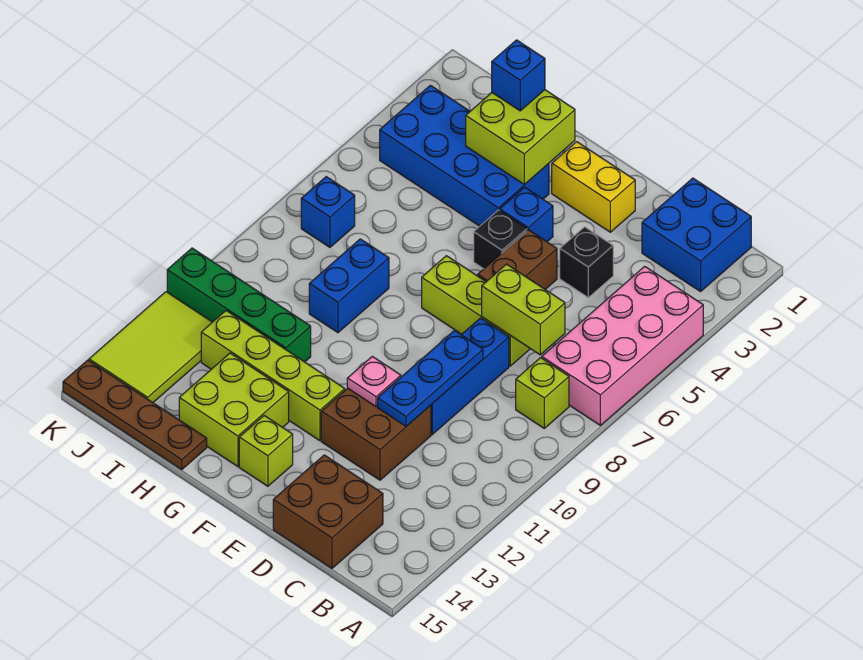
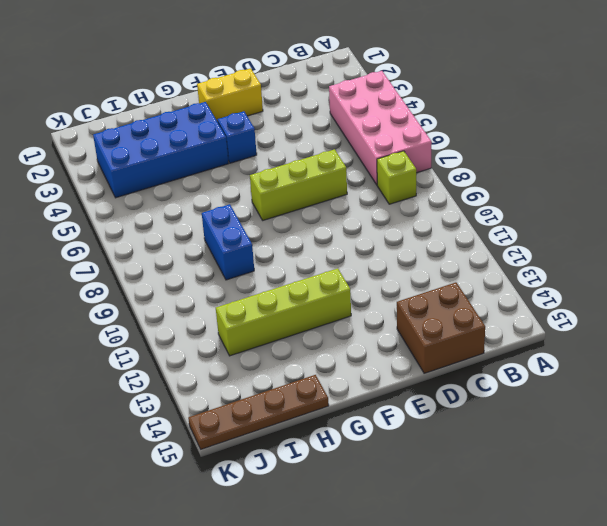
none -> blue 2x2 brick [642,178,751,292]
none -> black 1x1 brick [560,227,613,298]
none -> blue 1x3 brick [431,318,509,435]

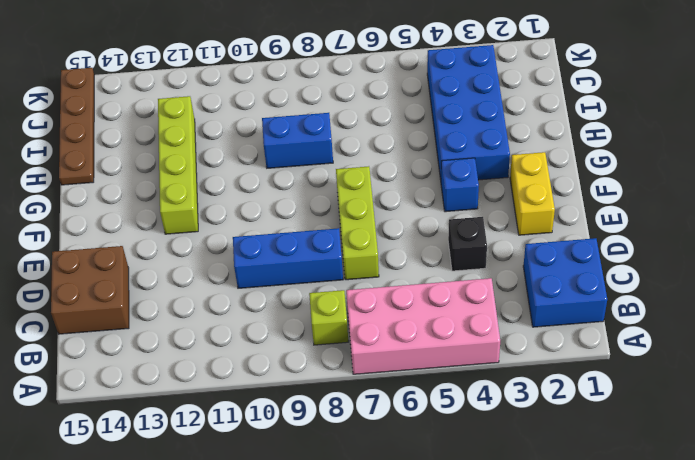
none -> brown 2x2 brick [321,388,431,480]
none -> brown 1x2 brick [478,230,557,289]
none -> black 1x1 brick [474,210,527,269]

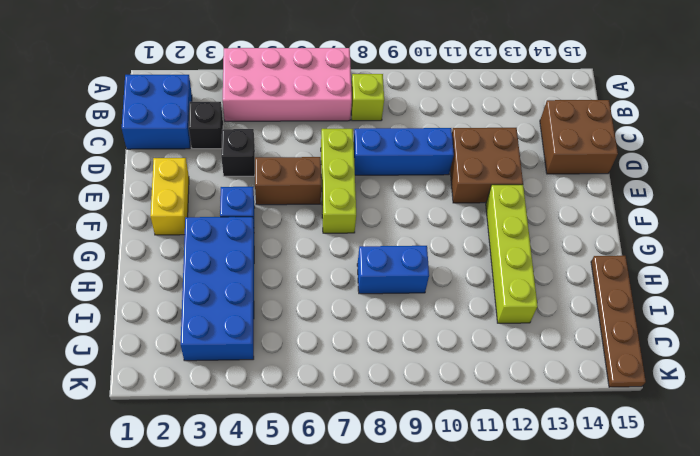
black 1x1 brick [189,102,223,149] -> black 1x1 brick moved to [474,210,527,269]
none -> lime 1x1 brick [239,416,293,486]
none -> lime 2x2 brick [179,353,289,467]
none -> green 1x4 brick [167,248,311,362]

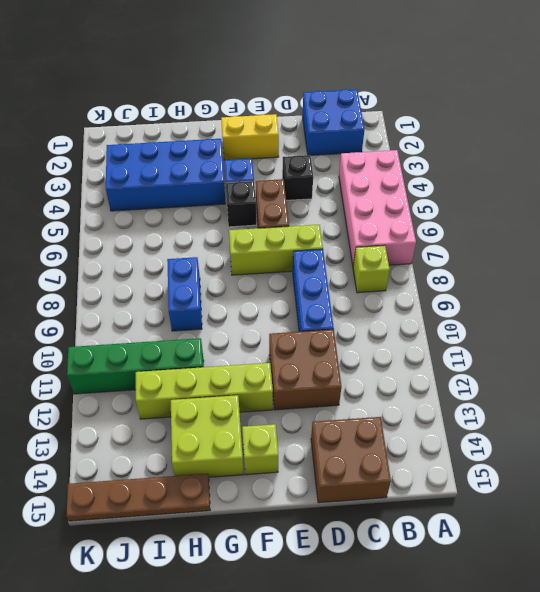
none -> blue 1x1 brick [301,177,355,247]
none -> lime 2x3 tile [89,292,212,402]
none -> lime 1x2 brick [482,264,565,355]

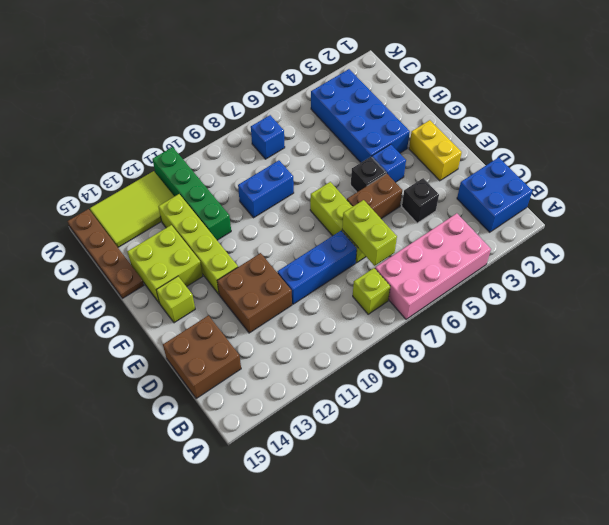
none -> blue 1x3 plate [378,331,483,426]
none -> pink 1x1 plate [347,356,401,407]
none -> lime 2x2 brick [466,90,575,185]

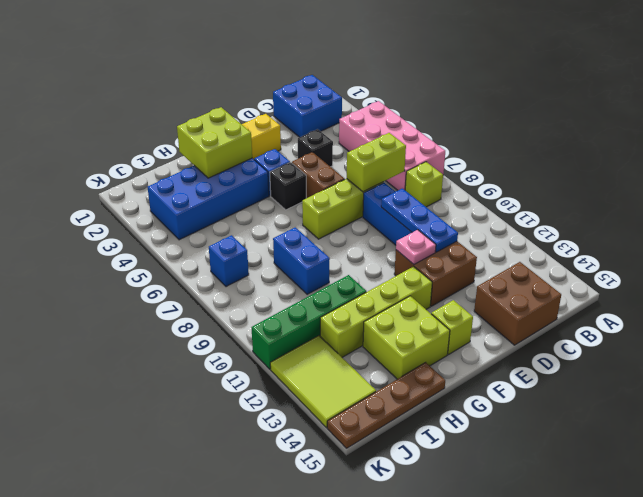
none -> blue 1x1 brick [492,40,545,111]

